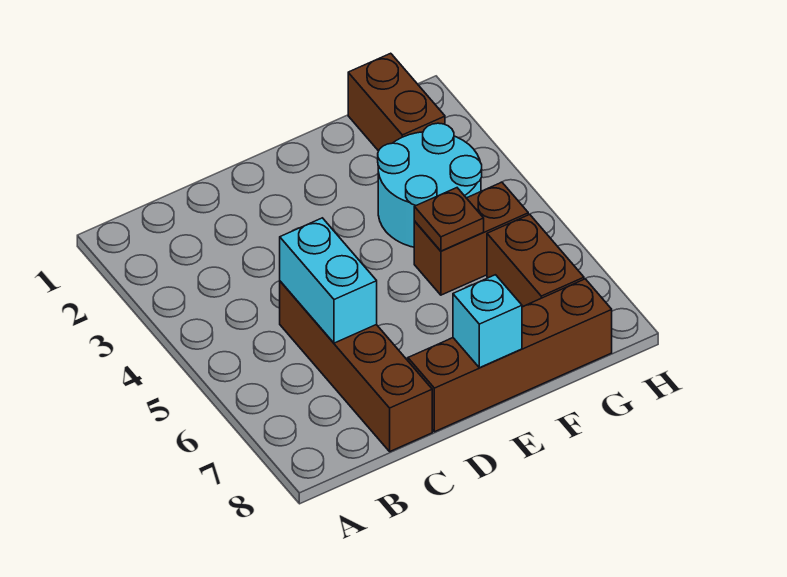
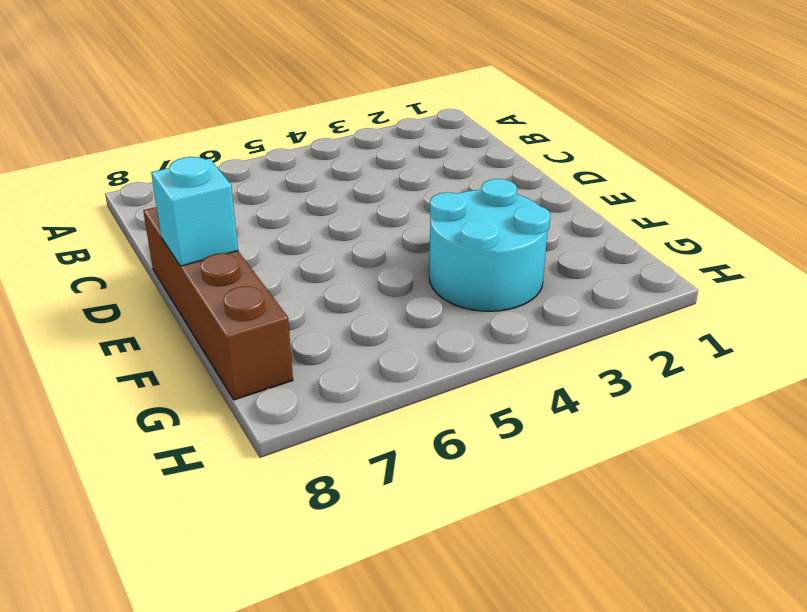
none -> brown 1x4 brick [280,281,432,451]
none -> brown 1x2 brick [414,182,528,295]

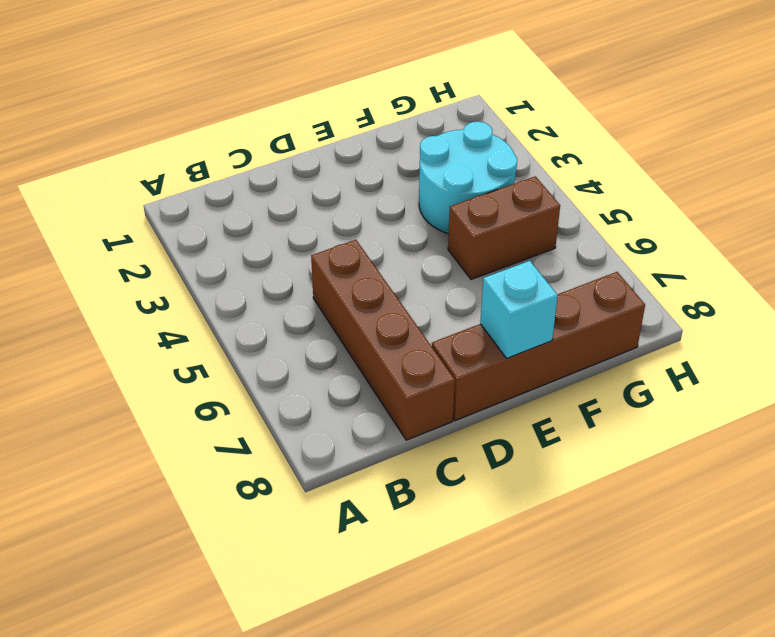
none -> brown 1x2 brick [348,53,445,151]
none -> brown 1x2 brick [487,214,584,307]

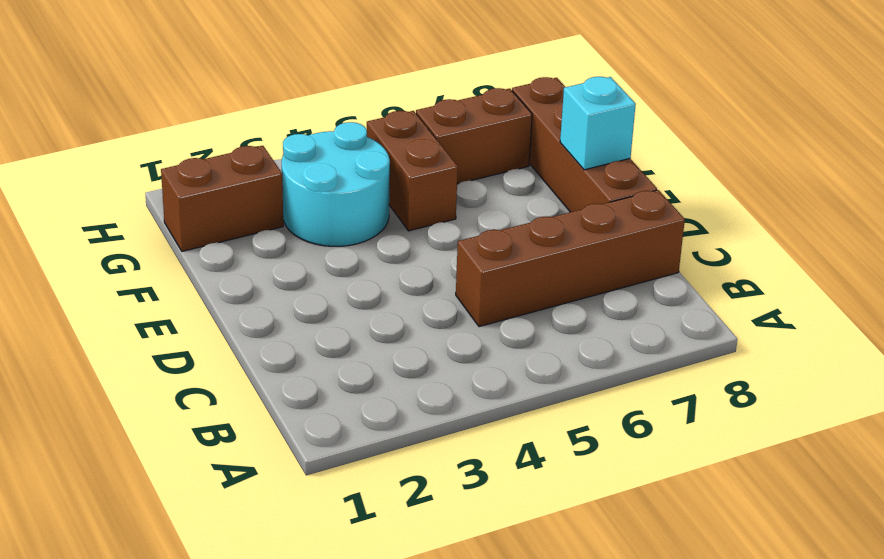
none -> cyan 1x2 brick [280,218,377,343]
none -> brown 1x1 plate [414,188,484,251]

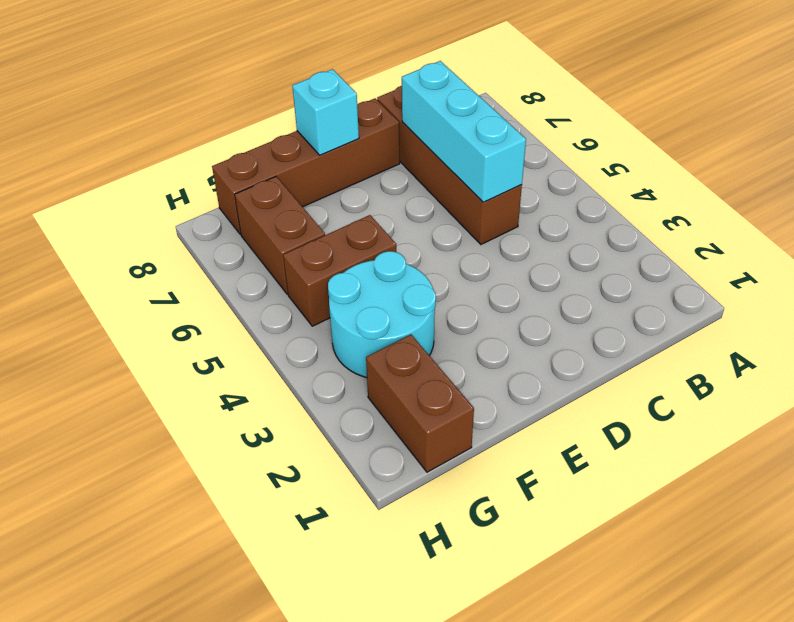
cyan 1x3 brick [402,61,526,202] -> cyan 1x2 brick [280,218,377,343]
none -> brown 1x1 plate [414,188,484,251]

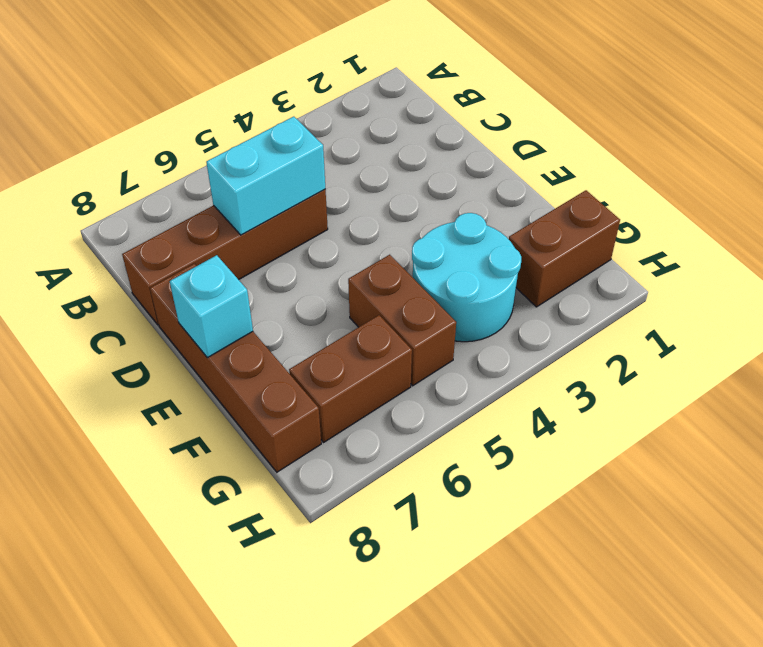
none -> brown 1x1 plate [414,188,484,251]

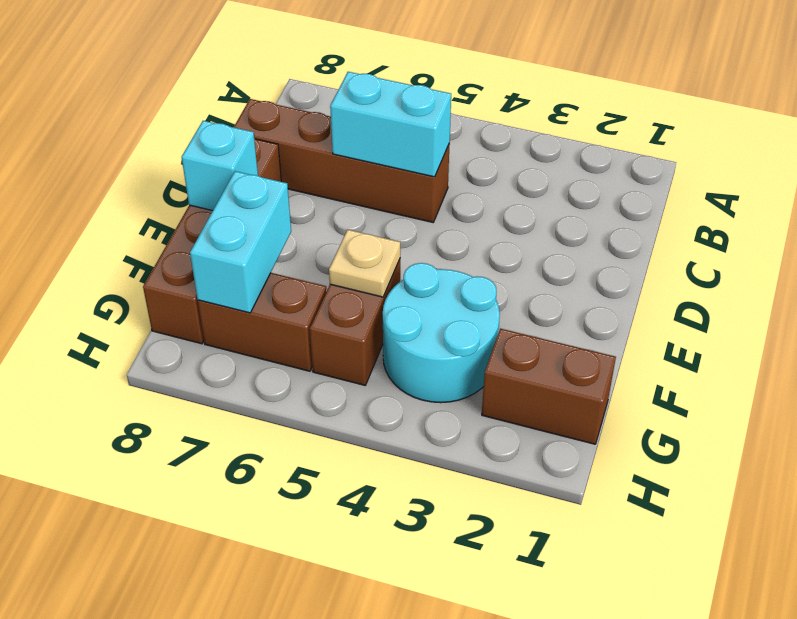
tan 1x1 plate [329,230,400,297] -> brown 1x1 plate [414,188,484,251]
cyan 1x2 brick [190,171,291,313] -> none

